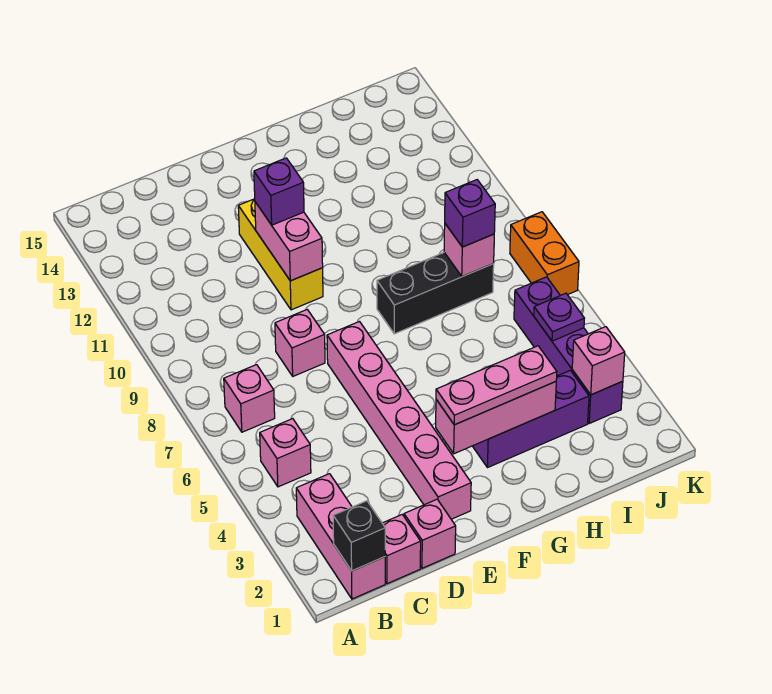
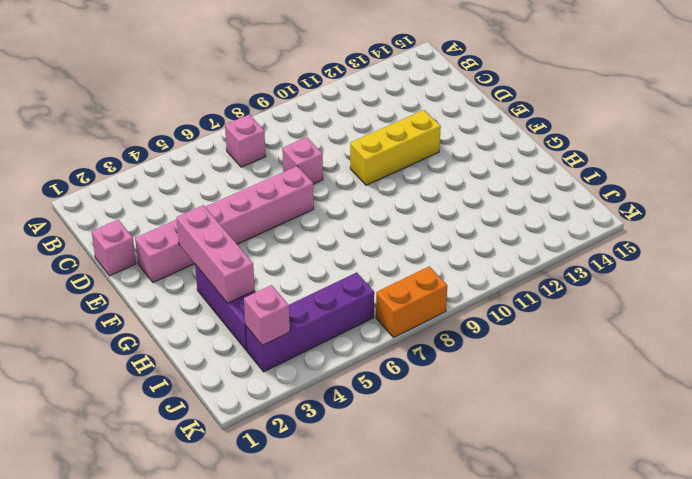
none -> pink 1x3 brick [296,474,385,599]
none -> pink 1x1 brick [260,419,311,487]
none -> pink 1x1 brick [382,515,421,584]

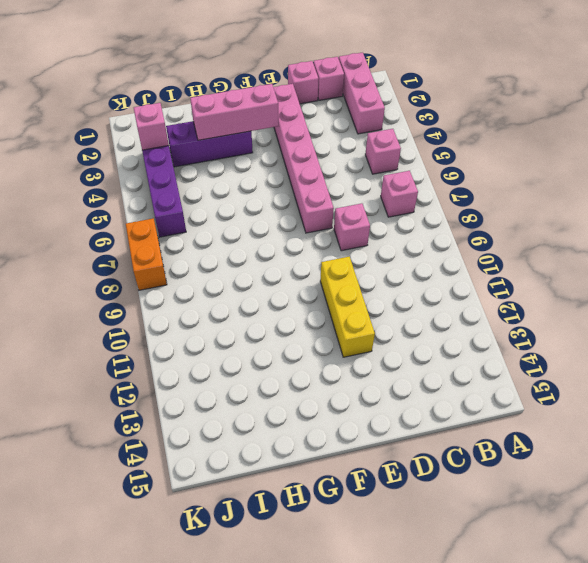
none -> black 1x3 brick [377,253,494,334]
none -> black 1x1 brick [333,501,385,571]
none -> pink 1x2 brick [255,202,323,281]

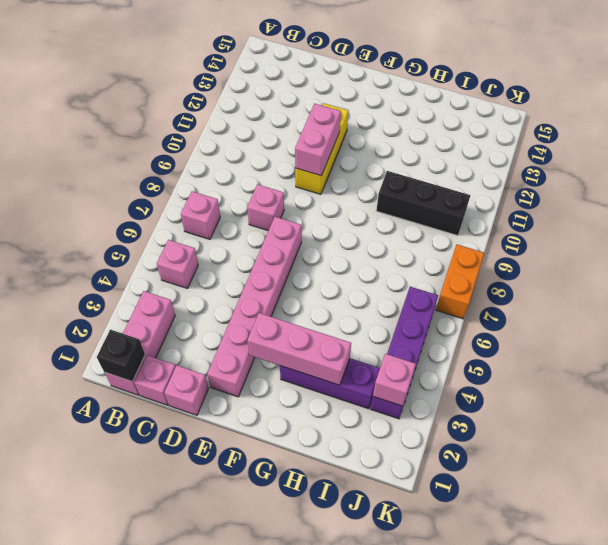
black 1x3 brick [376,171,470,235] -> black 1x3 brick moved to [377,253,494,334]
none -> pink 1x1 brick [444,224,494,277]
none -> purple 1x1 plate [534,293,584,341]
none -> purple 1x1 brick [254,158,304,225]

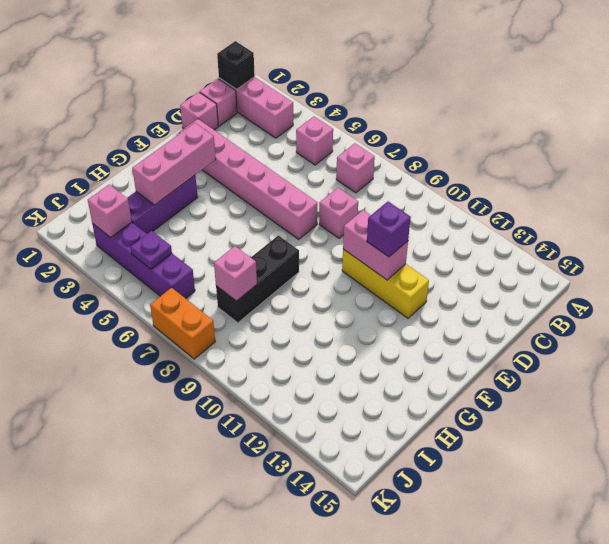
none -> pink 1x3 plate [436,346,557,425]
none -> purple 1x1 brick [445,180,495,247]

